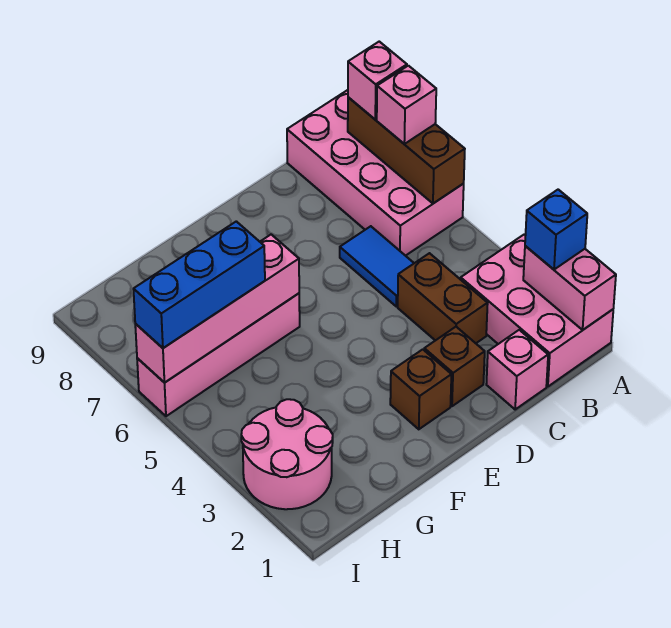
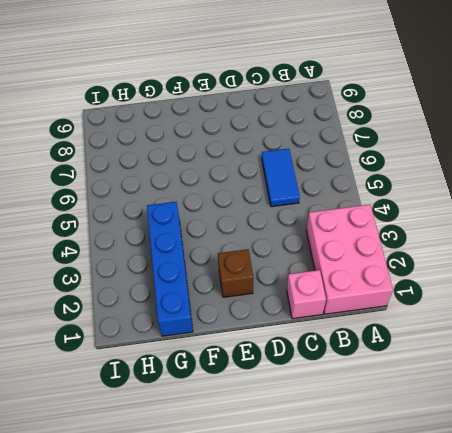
blue 1x4 brick [147,202,193,336] -> none
none -> pink 2x4 brick [287,90,464,256]
none -> brown 1x2 brick [398,253,488,343]
none -> brown 1x1 brick [424,327,485,406]

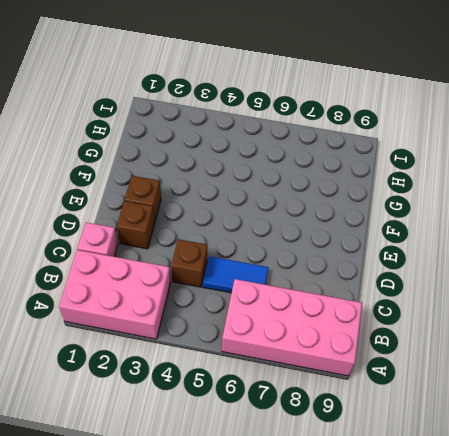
brown 1x1 brick [171,239,207,287] -> brown 1x2 brick [398,253,488,343]
none -> pink 1x4 brick [137,293,300,416]
none -> pink 2x2 round brick [241,399,333,509]
none -> pink 1x2 brick [523,246,616,330]

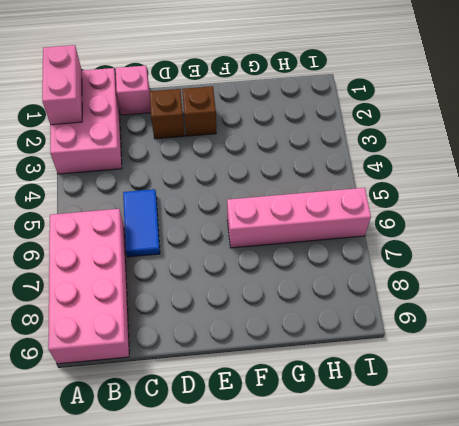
none -> brown 1x2 brick [398,253,488,343]
none -> pink 2x2 round brick [241,399,333,509]
none -> brown 1x3 brick [348,97,465,203]

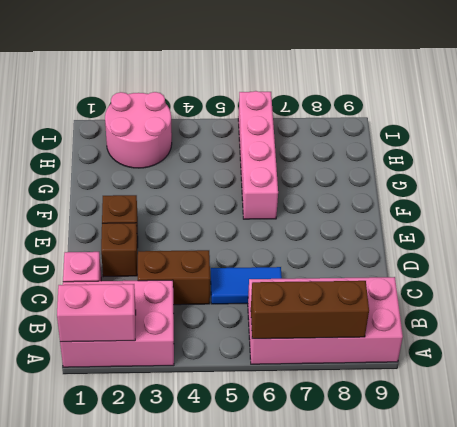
none -> pink 1x4 brick [135,235,299,383]
none -> blue 1x1 brick [525,190,587,270]
none -> pink 1x1 brick [377,66,436,144]

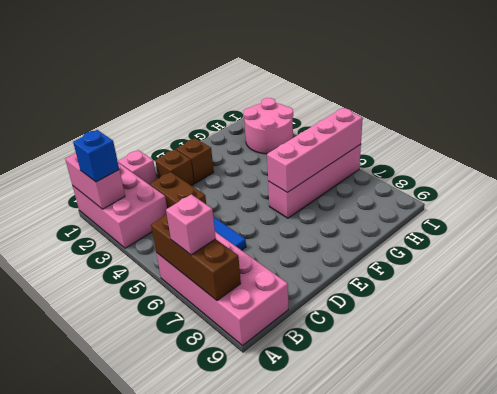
none -> pink 1x1 brick [348,42,407,119]
none -> blue 1x3 brick [133,221,265,348]

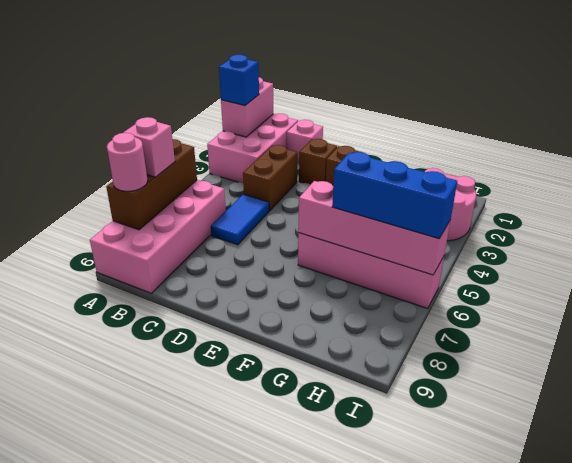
pink 1x1 round brick [107,133,148,191] -> pink 1x1 brick [348,42,407,119]

